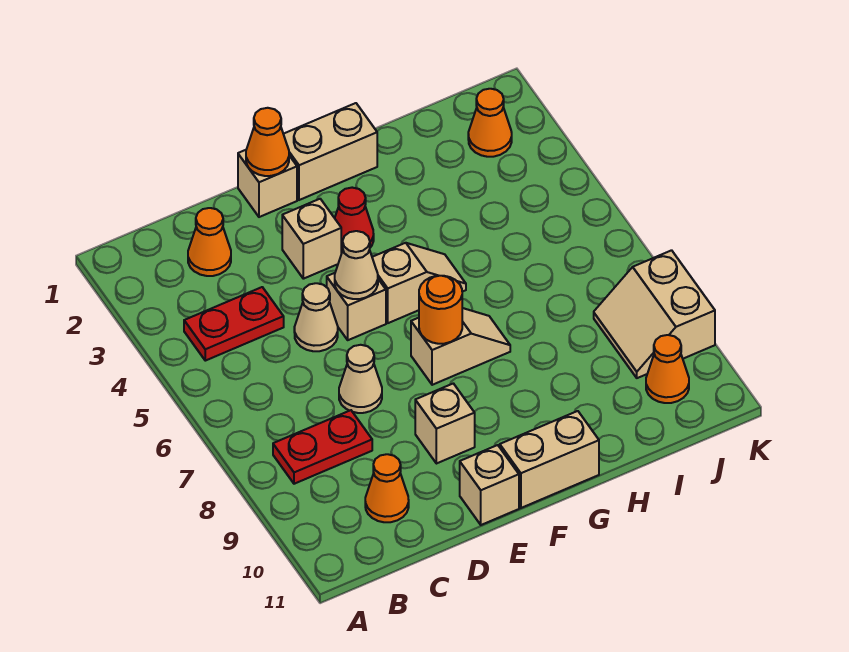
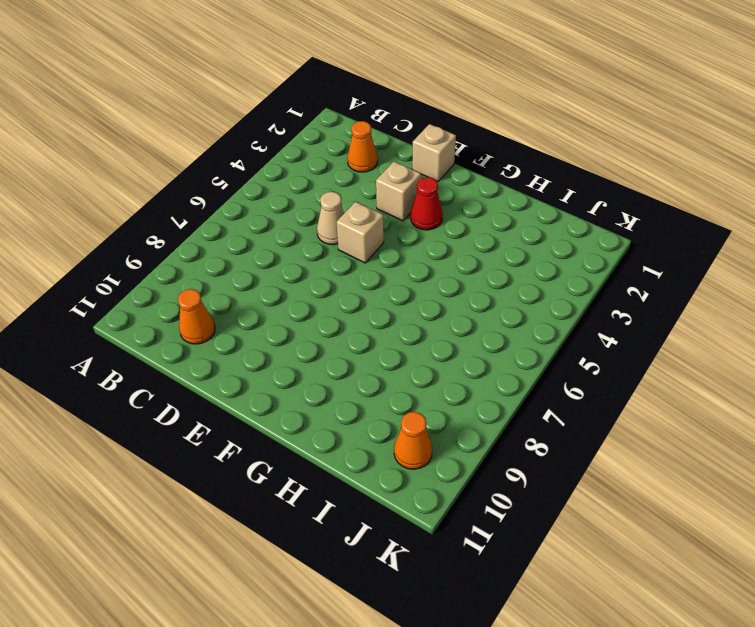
none -> red 1x2 plate [184,287,284,361]
none -> red 1x2 plate [273,410,372,484]
none -> tan 1x1 cone [339,345,382,413]

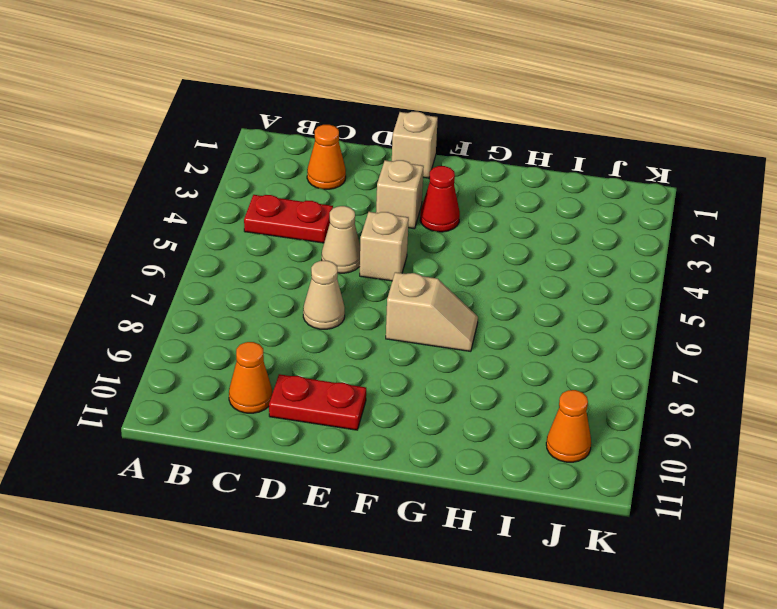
red 1x2 plate [269,374,366,430] -> red 1x2 plate moved to [273,410,372,484]
none -> tan 1x1 brick [415,383,475,464]
none -> tan 1x1 brick [460,445,519,525]
none -> tan 1x2 brick [284,103,377,200]

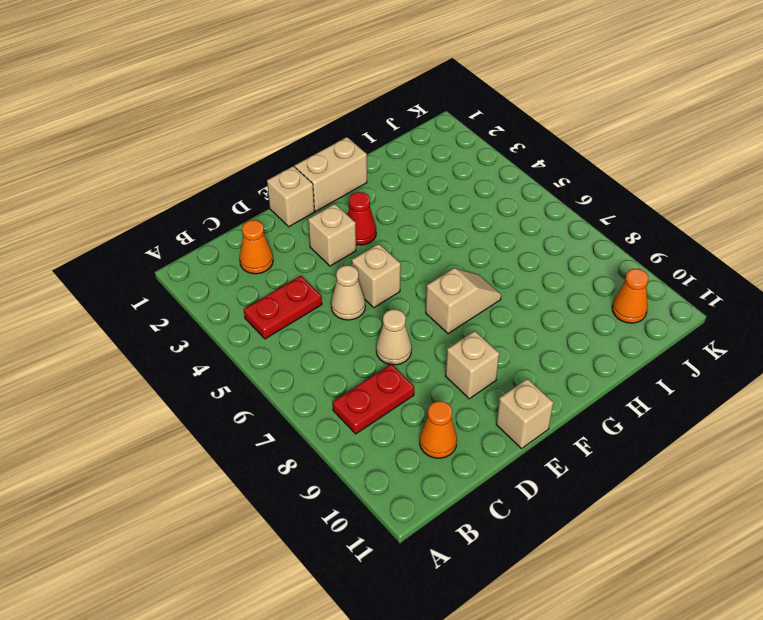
none -> tan 1x2 slope [372,243,466,323]
none -> tan 1x2 brick [500,411,599,508]
none -> orange 1x1 cone [468,89,512,157]

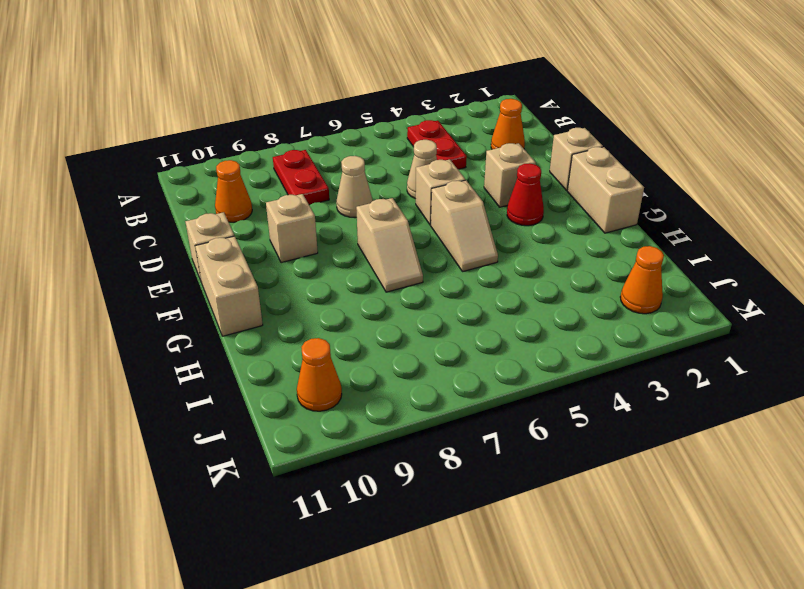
none -> tan 2x2 slope [594,250,715,378]
none -> orange 1x1 cone [246,108,289,176]
none -> tan 1x1 cone [335,231,378,299]

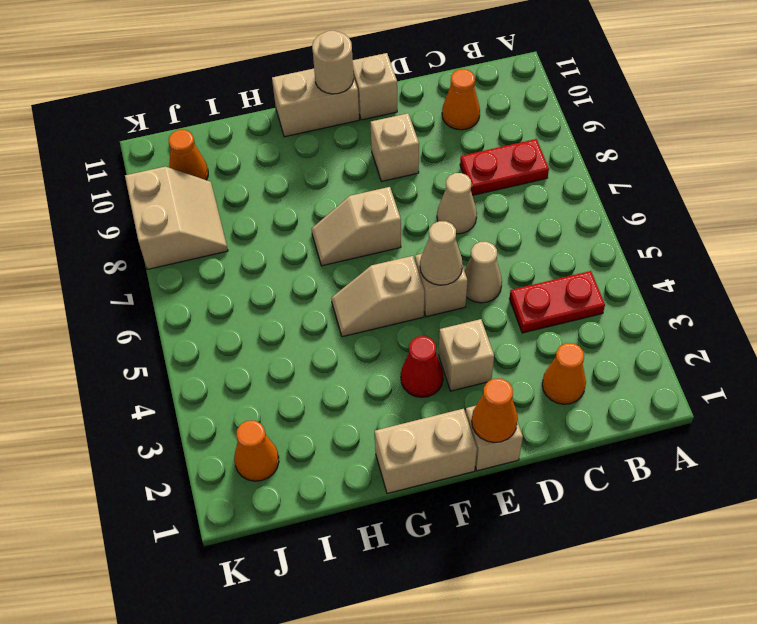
tan 1x1 round brick [312,31,354,94] -> none
none -> orange 1x1 round brick [419,276,462,344]

